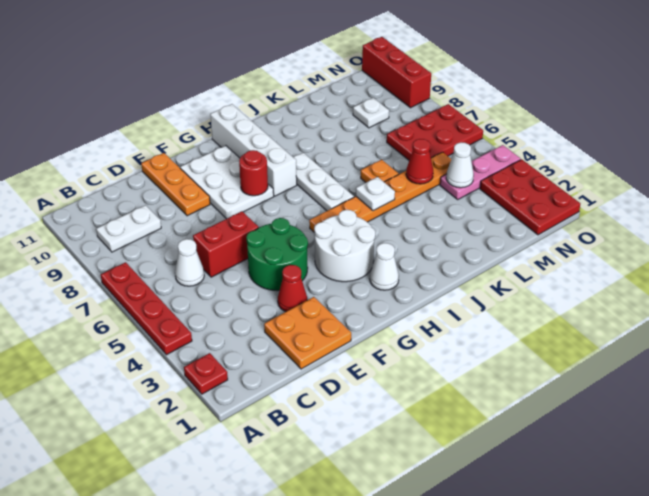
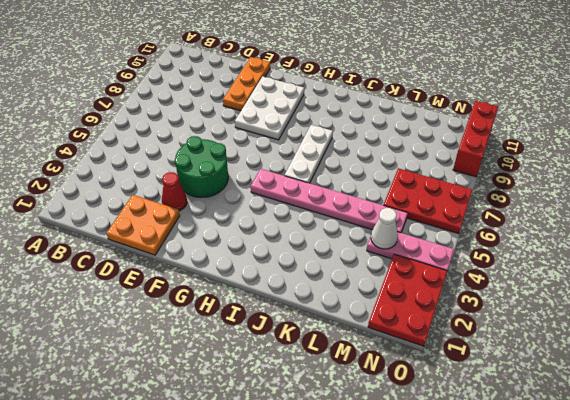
pink 1x6 plate [251,169,408,233] -> orange 1x6 plate [309,152,451,232]
none -> red 1x1 plate [184,353,228,394]
none -> red 1x4 plate [101,262,192,355]
none -> white 1x2 plate [96,205,161,252]

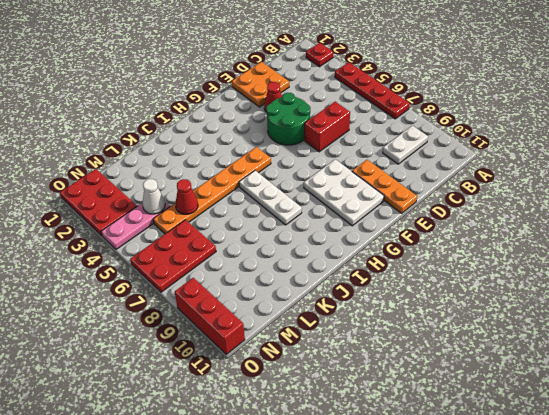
none -> white 1x1 cone [175,239,204,286]
none -> white 2x2 round brick [314,210,375,282]
none -> white 1x1 cone [370,243,399,290]

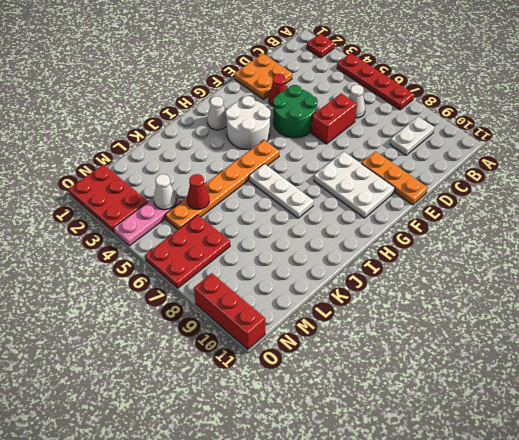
none -> white 1x4 brick [210,104,297,196]
none -> orange 1x1 plate [361,160,399,182]
none -> white 1x1 plate [353,98,389,128]

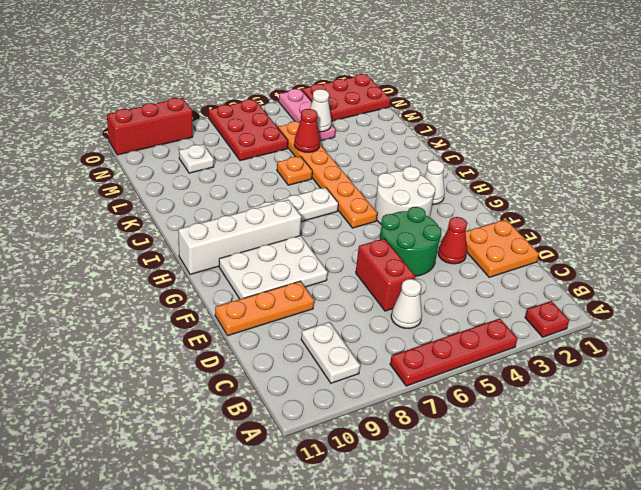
none -> red 1x1 round brick [239,150,268,196]
none -> white 1x1 plate [356,177,395,211]

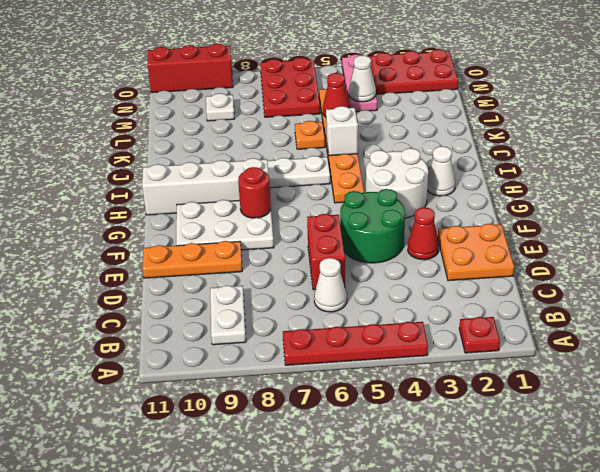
white 1x1 brick [326,106,358,156] -> white 1x1 plate [356,177,395,211]

